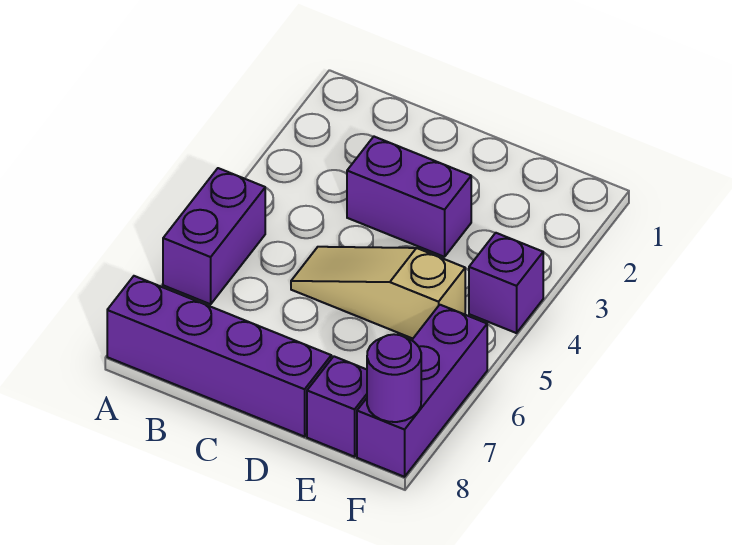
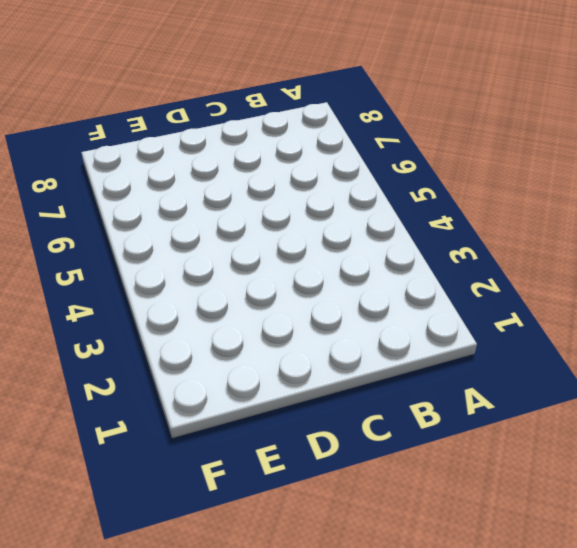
none -> purple 1x2 brick [163,168,265,304]
none -> purple 1x4 brick [107,276,331,437]

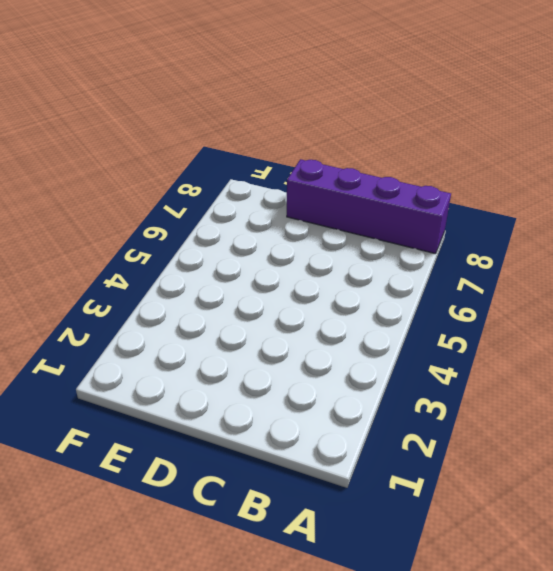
none -> purple 1x2 brick [163,168,265,304]
none -> purple 1x2 brick [347,137,471,257]

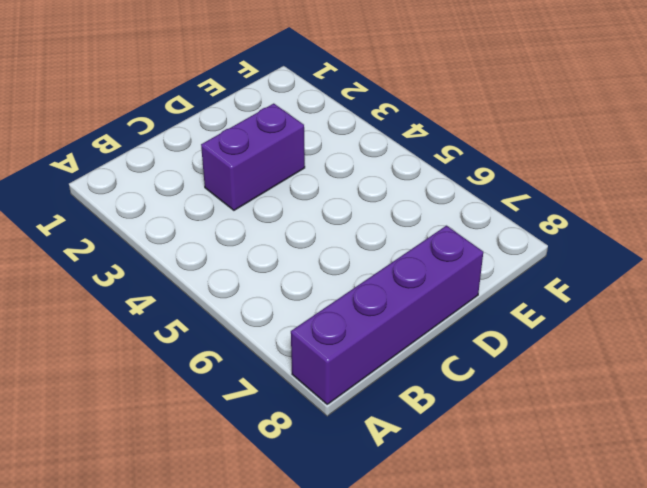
none -> purple 1x2 brick [163,168,265,304]
none -> tan 1x3 slope [291,247,465,339]

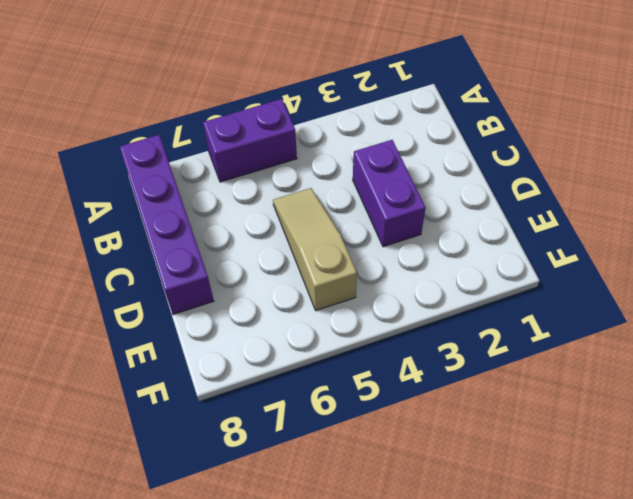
none -> purple 1x1 brick [307,356,367,457]
none -> purple 1x1 brick [469,233,543,333]

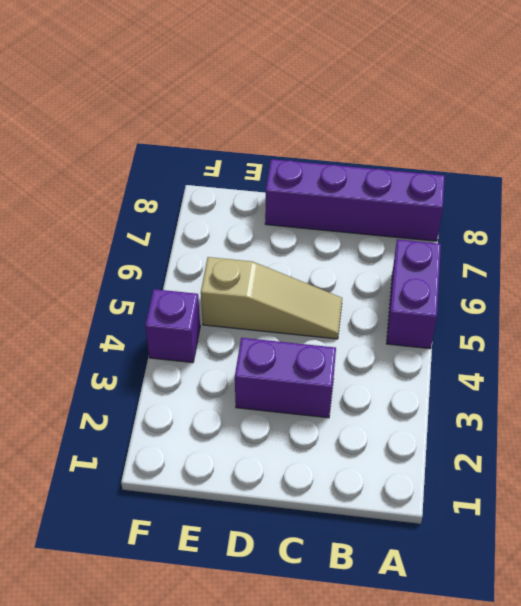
none -> purple 1x1 brick [307,356,367,457]
none -> purple 1x3 brick [357,305,487,477]

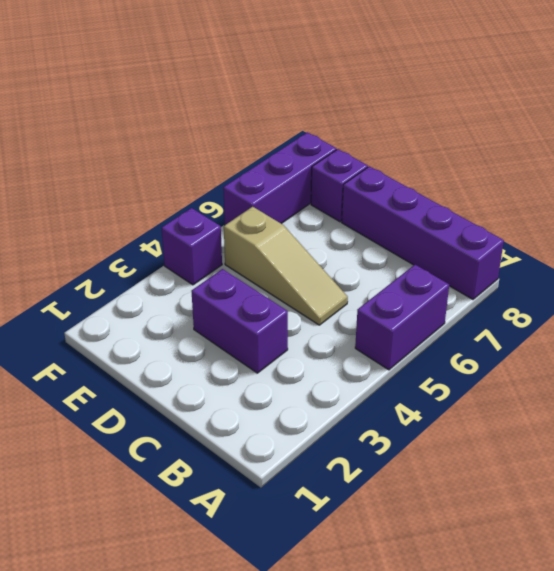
none -> purple 1x1 round brick [367,334,421,422]

